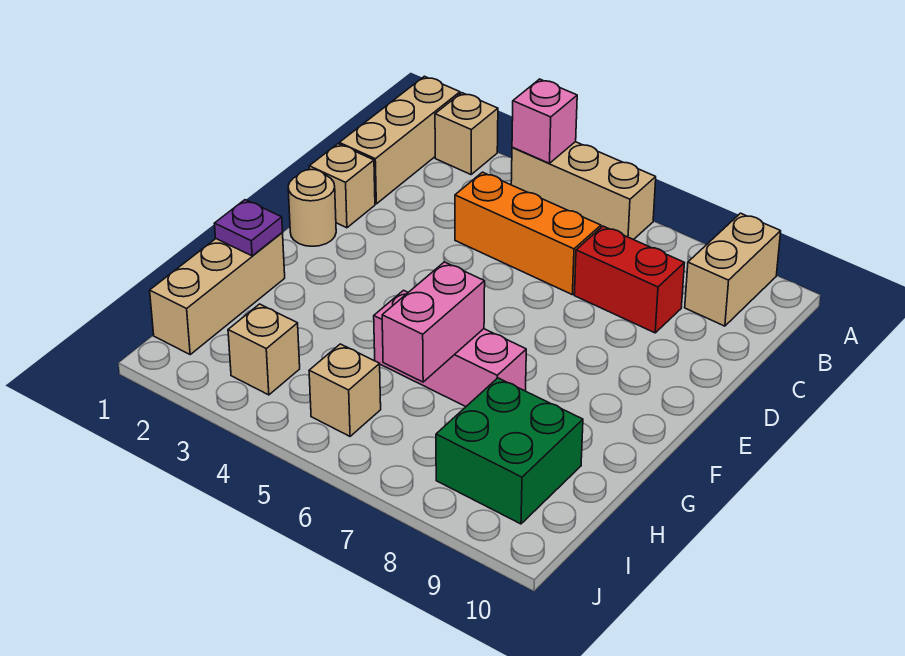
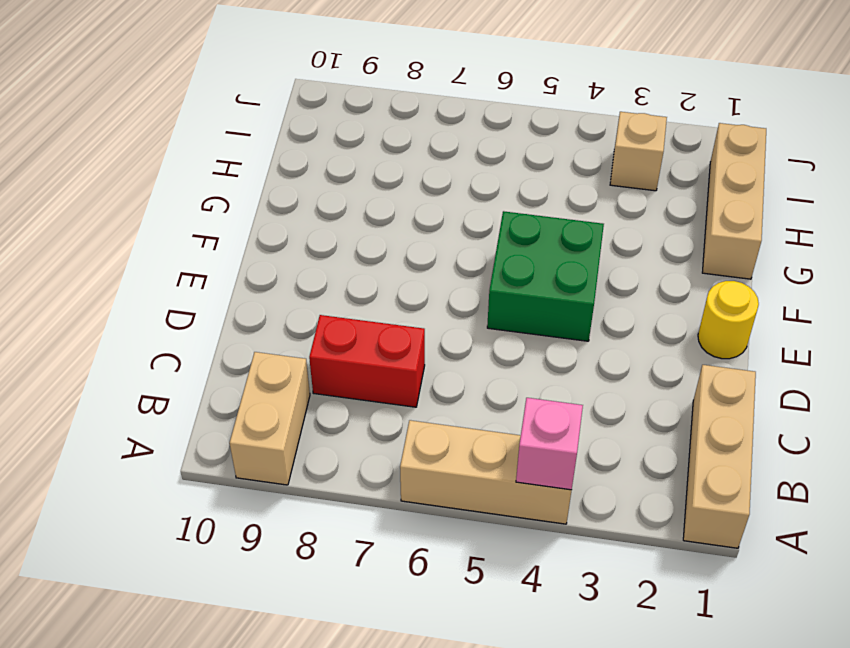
yellow 1x1 round brick [698,281,759,359] -> tan 1x1 round brick [288,170,336,246]
green 2x2 brick [487,211,604,341] -> green 2x2 brick moved to [436,378,583,524]
none -> tan 1x1 brick [435,93,498,174]
none -> orange 1x3 brick [455,172,601,295]
none -> tan 1x1 brick [309,144,375,228]

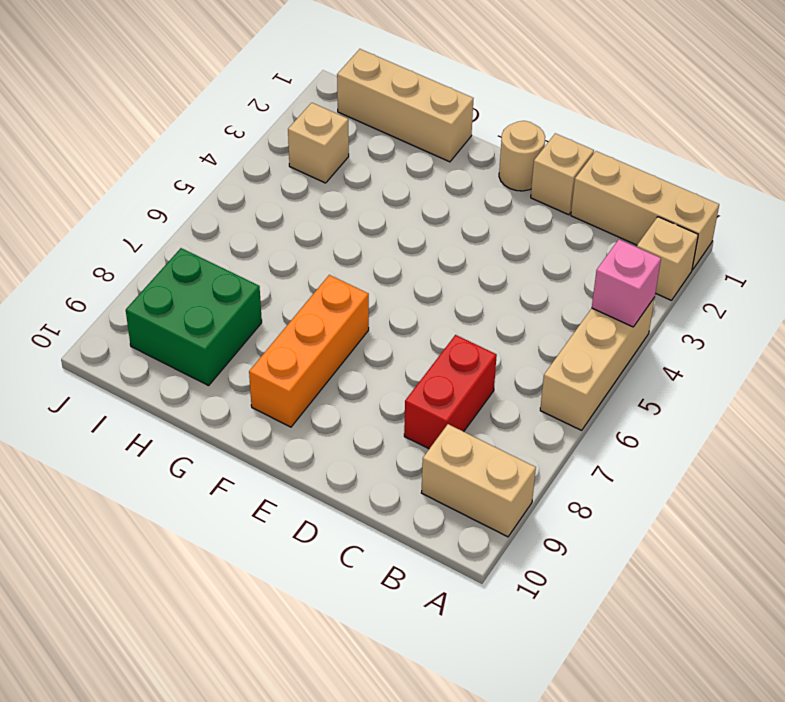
orange 1x3 brick [249,275,369,427] -> orange 1x3 brick moved to [455,172,601,295]
none -> pink 1x3 brick [374,290,526,407]
none -> tan 1x1 brick [309,344,381,436]
none -> purple 1x1 plate [214,200,282,256]

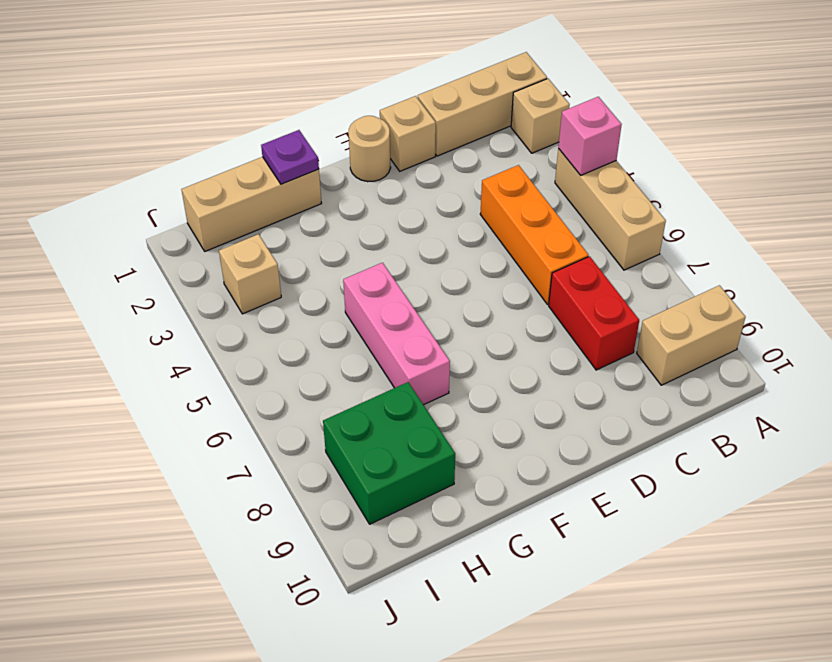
none -> tan 1x1 brick [309,344,381,436]
none -> pink 1x2 brick [382,262,485,382]

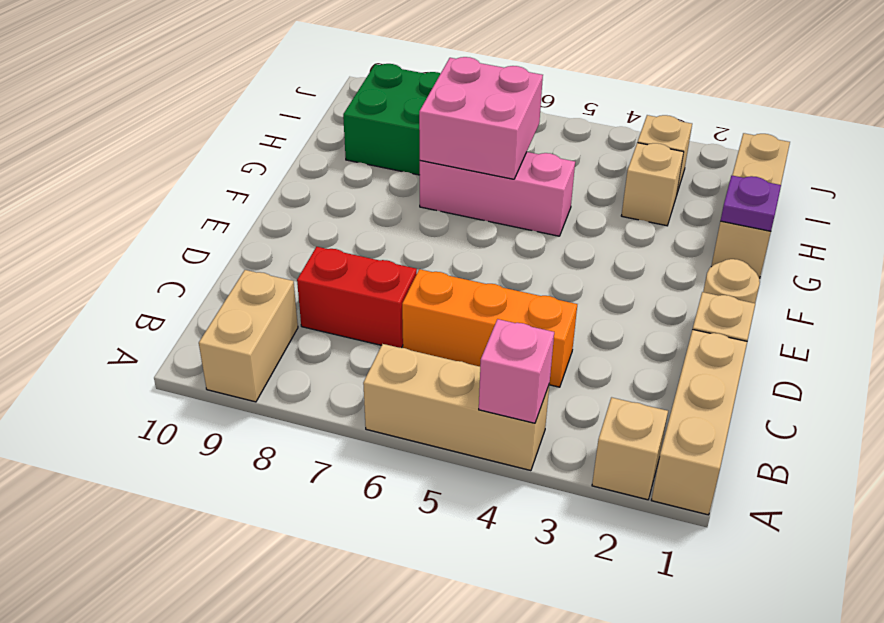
pink 2x2 brick [419,57,543,179] -> pink 1x2 brick [382,262,485,382]
tan 1x1 brick [621,143,684,226] -> tan 1x1 brick moved to [309,344,381,436]

